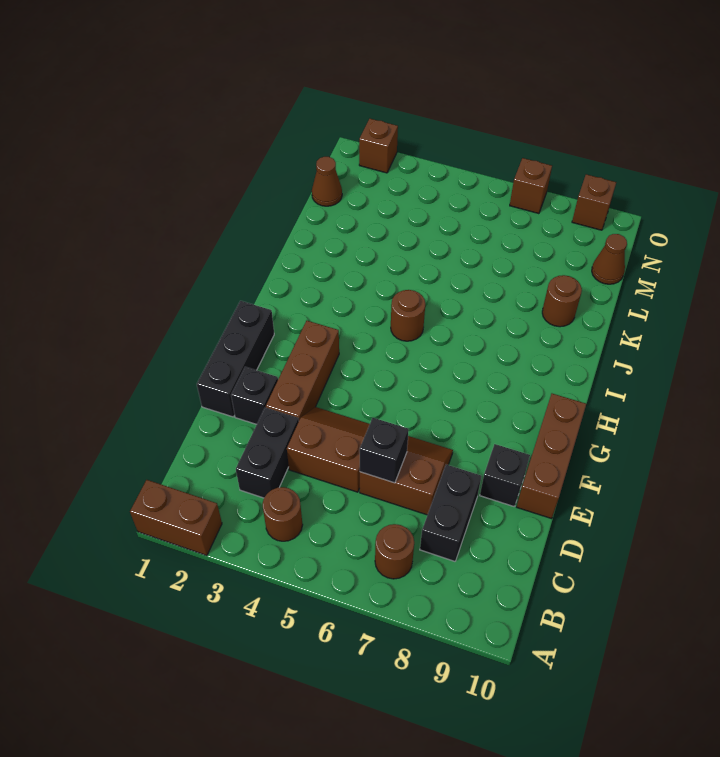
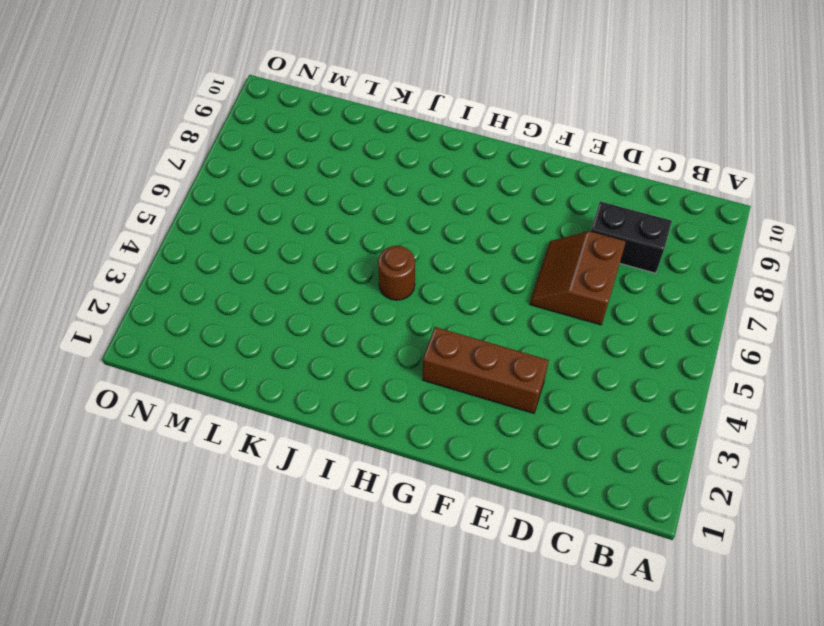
none -> brown 1x2 brick [130,480,222,556]
none -> brown 1x1 round brick [263,487,303,541]
none -> brown 1x1 round brick [375,524,414,579]

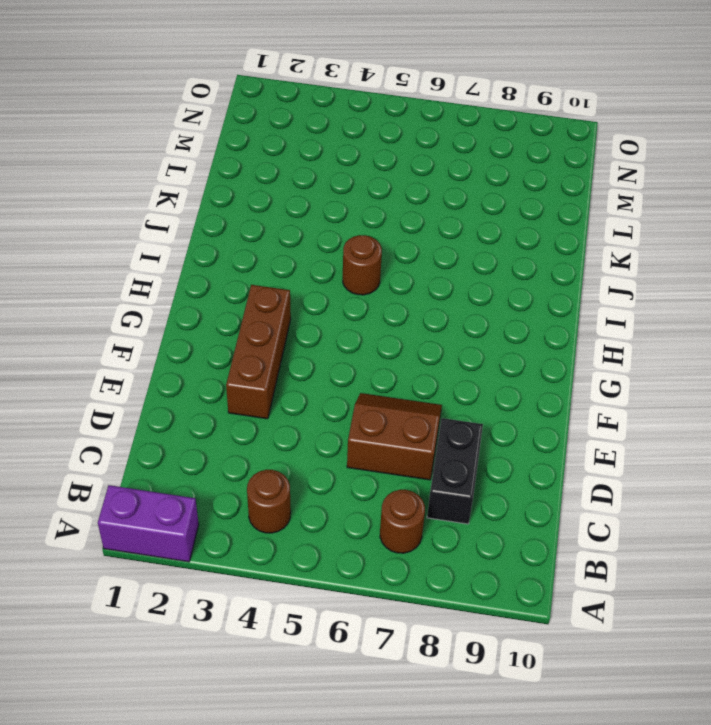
purple 1x2 brick [98,485,199,562] -> brown 1x2 brick [130,480,222,556]
none -> black 1x2 brick [236,407,299,498]
none -> brown 2x2 slope [287,407,370,492]
none -> black 1x3 brick [197,301,274,417]

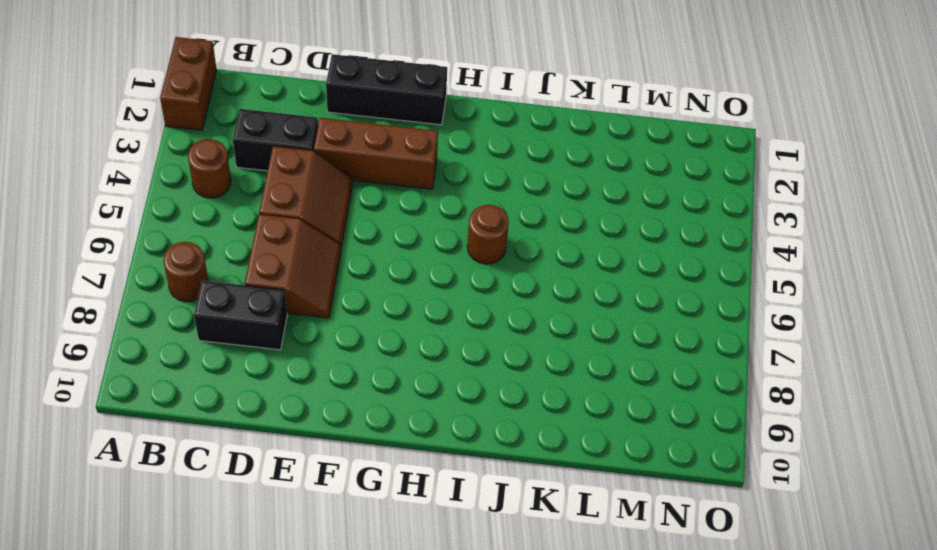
none -> black 1x1 brick [231,367,278,424]
none -> black 1x1 brick [480,444,530,507]
none -> brown 1x3 brick [517,394,586,519]

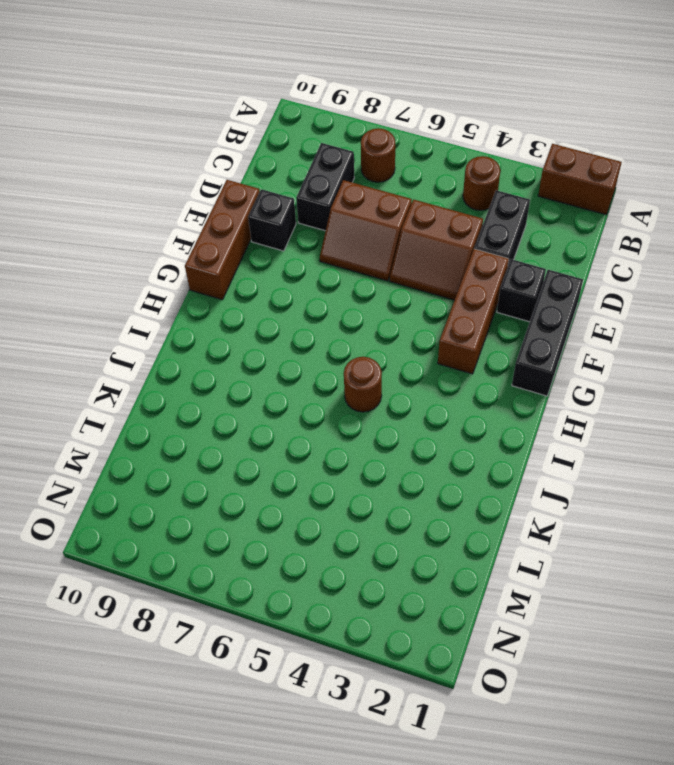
none -> brown 1x1 round brick [542,275,582,327]
none -> brown 1x1 cone [312,157,342,206]
none -> brown 1x1 cone [592,234,627,284]

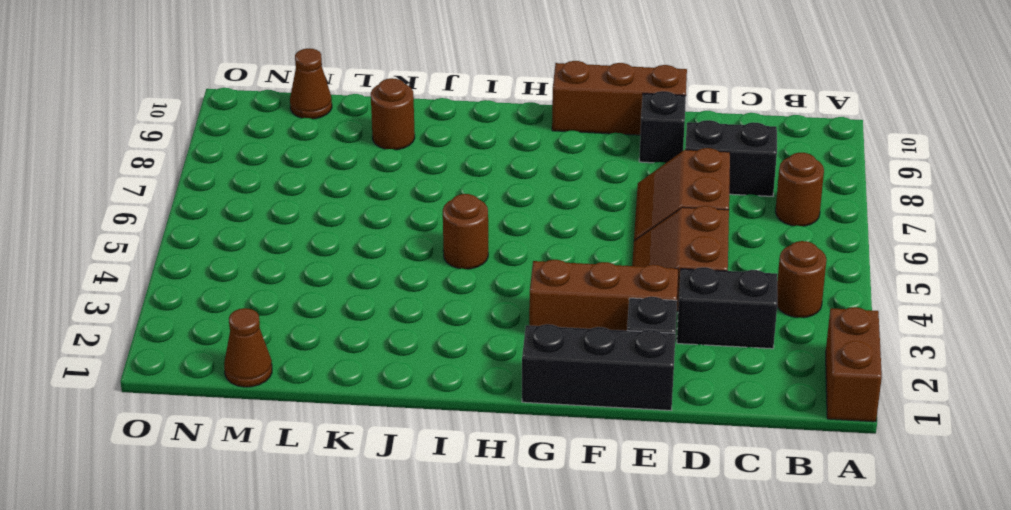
none -> brown 1x1 brick [359,119,398,173]
none -> brown 1x1 brick [510,158,552,214]
none -> brown 1x1 brick [572,174,616,230]

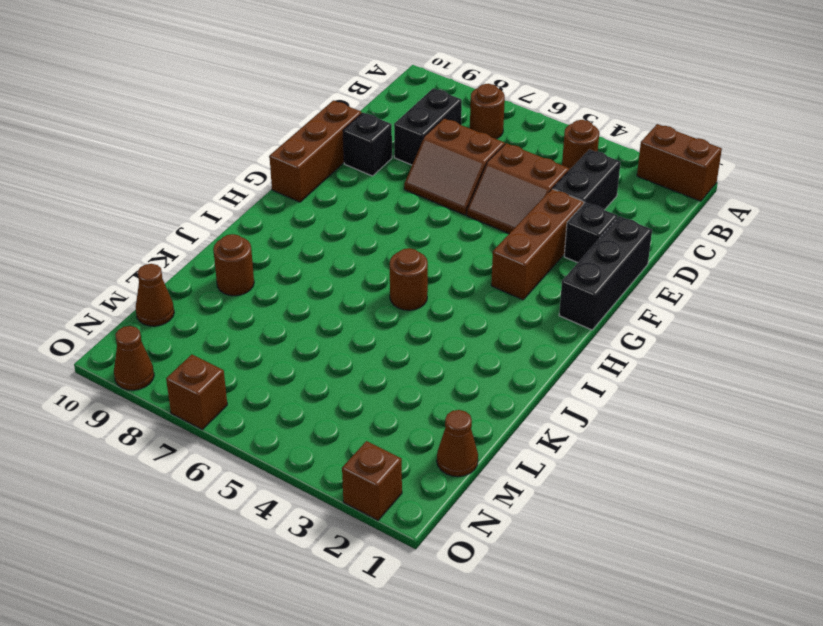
brown 1x1 cone [114,326,154,390] -> brown 1x1 brick [572,174,616,230]
none -> black 1x1 brick [360,418,409,483]

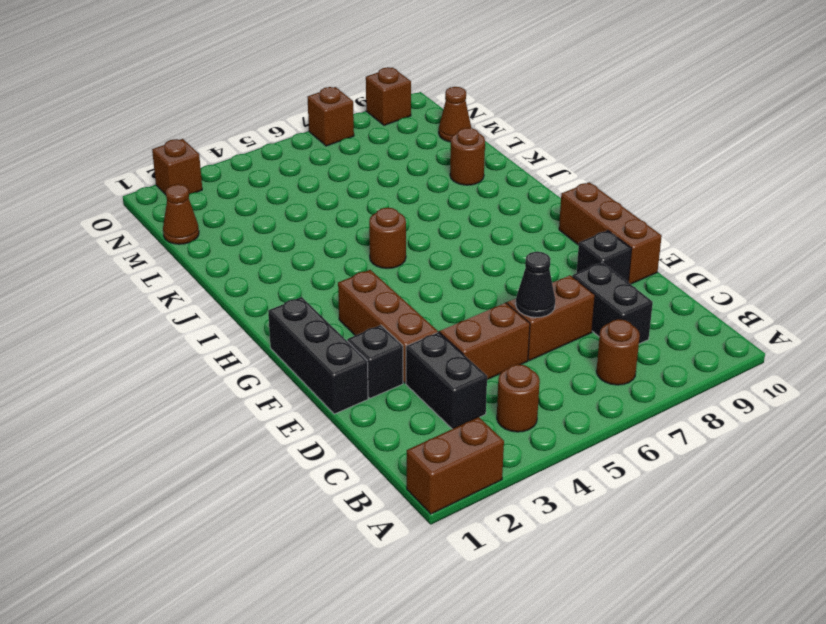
black 1x1 cone [516,252,555,317] -> black 1x1 brick [360,418,409,483]

